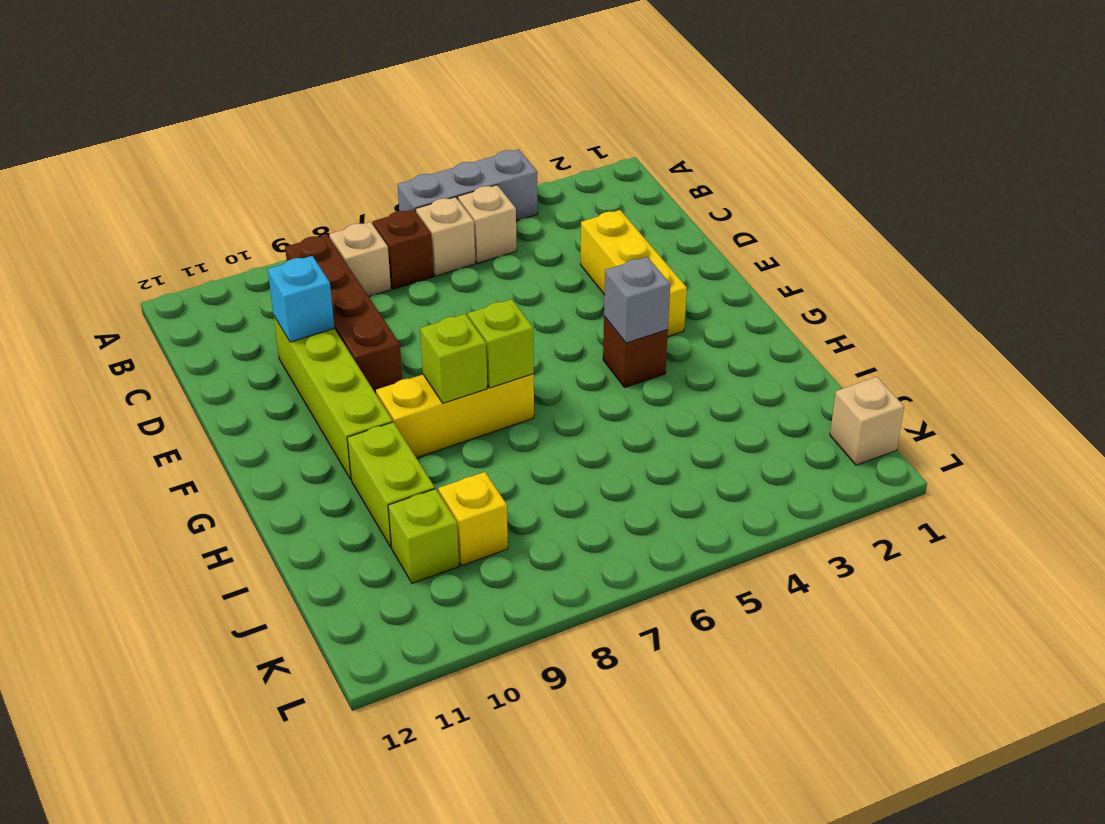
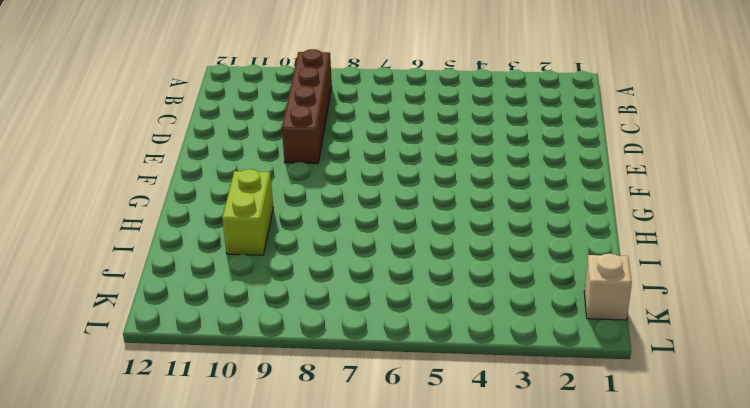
none -> grey 1x3 brick [398,149,538,221]
none -> tan 1x1 brick [458,185,517,263]
none -> tan 1x1 brick [416,197,475,276]

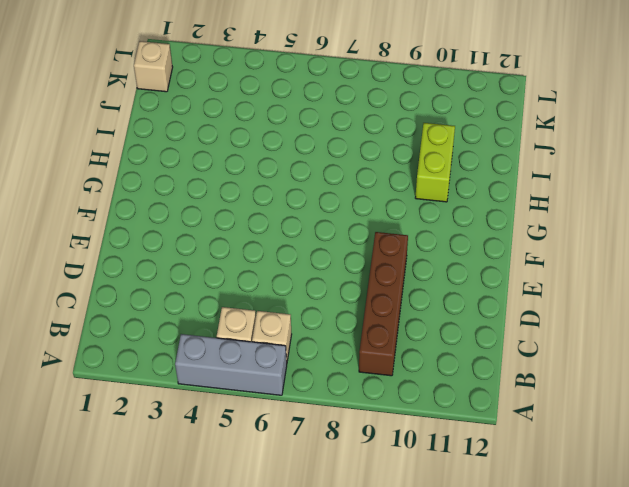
none -> brown 1x1 brick [373,209,434,289]
none -> tan 1x1 brick [329,222,391,297]
none -> yellow 1x3 brick [581,210,687,337]

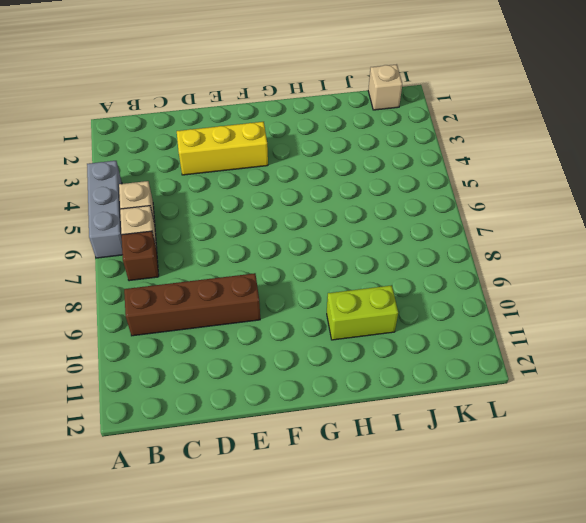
none -> tan 1x1 brick [329,222,391,297]
none -> lime 1x4 brick [274,317,393,479]
none -> brown 1x1 brick [603,316,668,388]

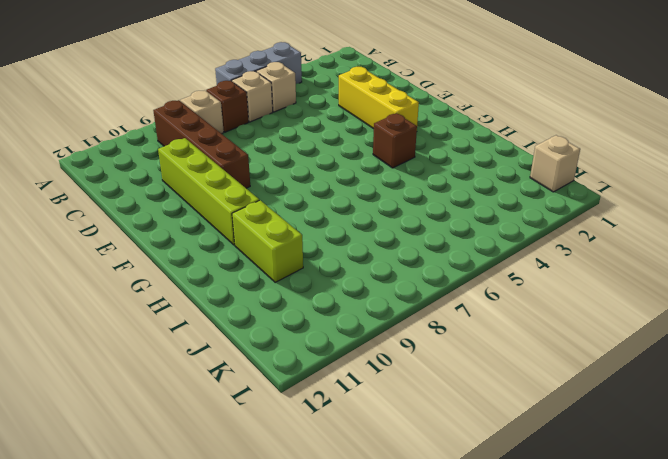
none -> yellow 1x3 brick [376,374,534,458]
none -> yellow 1x1 brick [438,472,508,565]
none -> lime 1x1 brick [388,489,459,583]

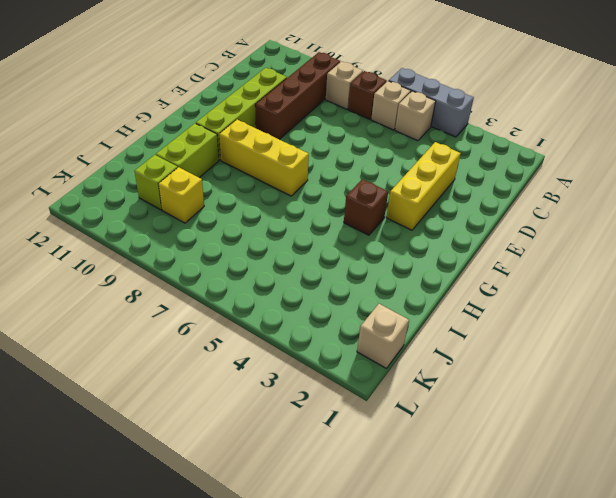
none -> cyan 1x1 brick [268,256,334,342]
none -> grey 1x1 brick [604,257,670,343]
none -> lime 1x1 brick [468,299,534,388]

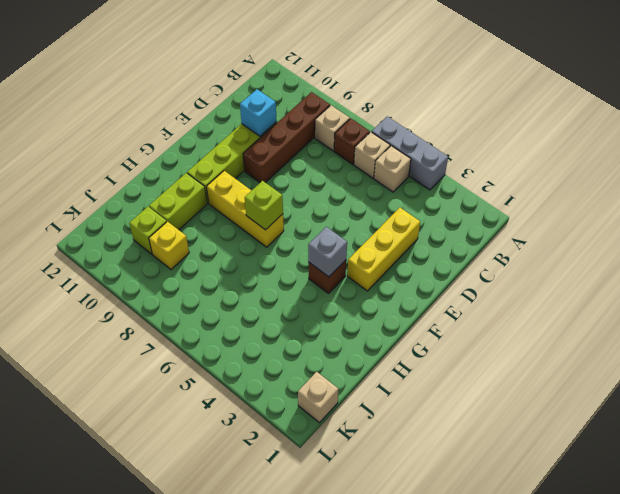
none -> lime 1x1 brick [420,314,487,403]

